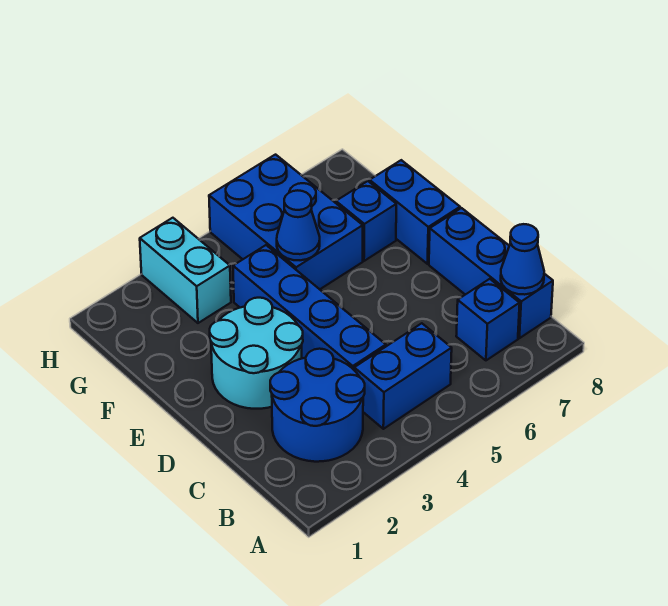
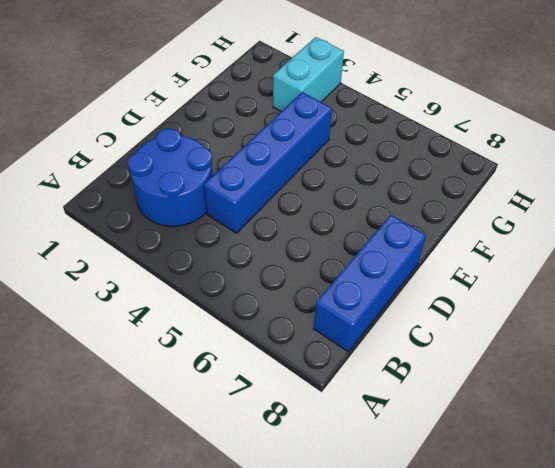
none -> blue 1x2 brick [354,323,452,429]
none -> blue 1x1 brick [456,279,520,360]
none -> cyan 2x2 round brick [210,298,303,409]

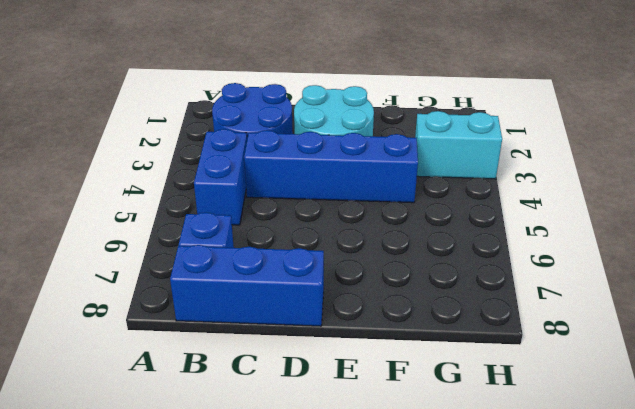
none -> blue 1x2 brick [370,160,460,264]
none -> blue 2x3 brick [209,155,363,289]
none -> blue 1x1 brick [336,181,396,261]

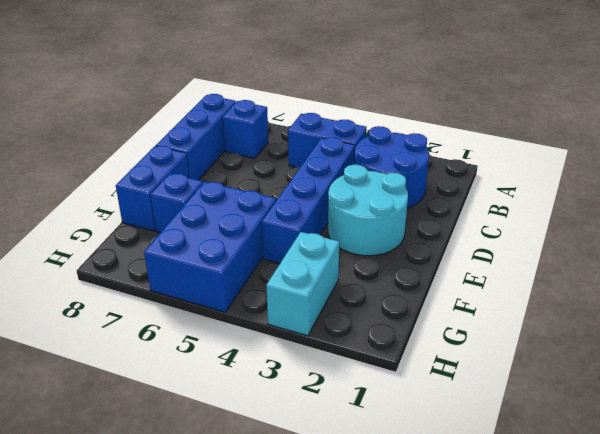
none -> blue 1x1 cone [501,224,544,295]
none -> blue 1x1 cone [277,190,320,260]

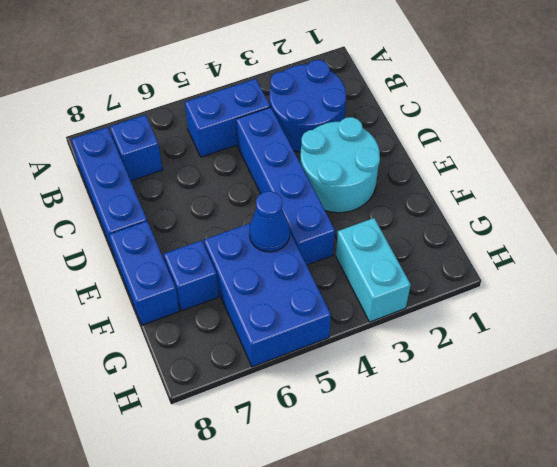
none -> blue 1x1 cone [501,224,544,295]

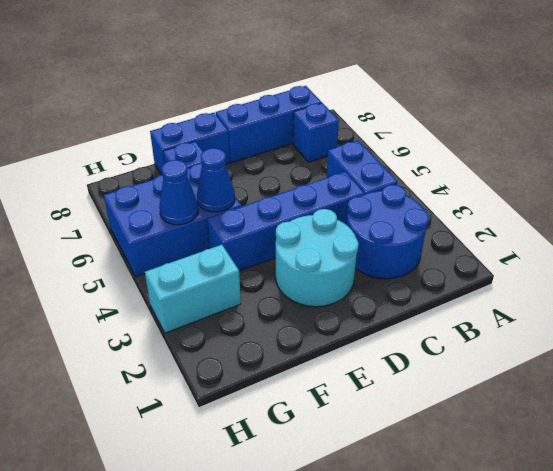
blue 1x1 cone [159,160,199,225] -> blue 1x1 cone moved to [501,224,544,295]

